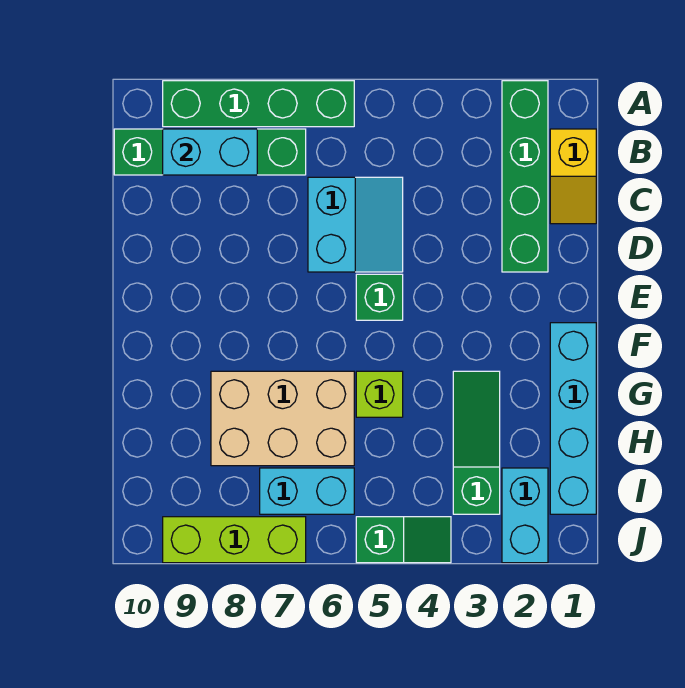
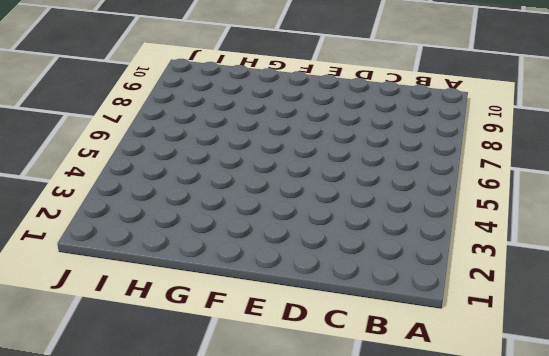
none -> green 1x4 brick [502,81,548,272]
none -> green 1x4 brick [163,81,354,127]
none -> yellow 1x2 slope [550,129,596,224]

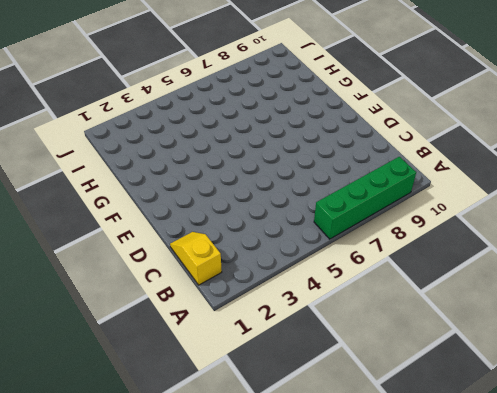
none -> green 1x4 brick [502,81,548,272]
none -> green 1x4 brick [114,129,306,175]
none -> cyan 2x2 slope [308,177,403,272]

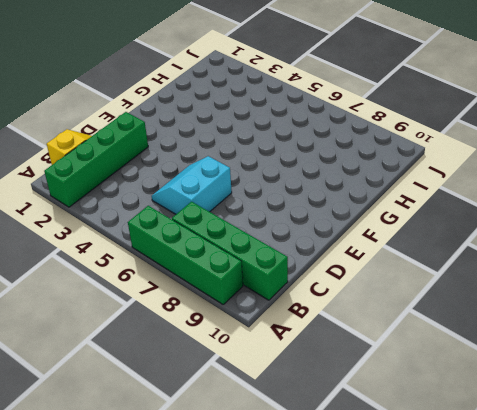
none -> green 1x1 brick [356,274,403,320]
none -> cyan 1x4 brick [550,323,596,514]
none -> green 1x3 slope [453,371,500,514]

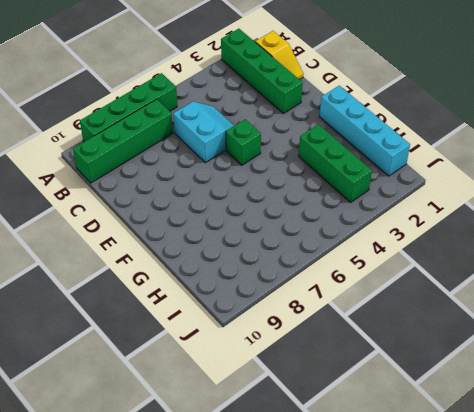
green 1x3 brick [299,124,372,202] -> green 1x3 slope [453,371,500,514]
none -> lime 1x1 brick [356,371,403,417]
none -> tan 2x3 brick [211,371,354,466]
none -> cyan 1x2 brick [502,468,548,563]

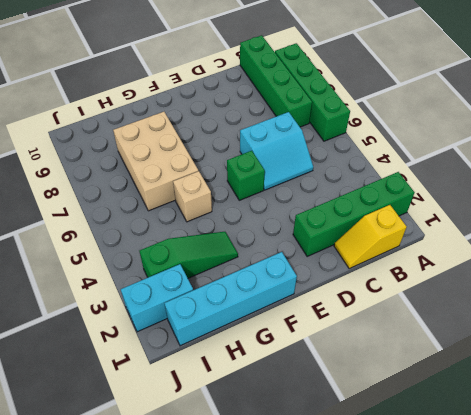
tan 1x1 brick [173,171,212,222] -> lime 1x1 brick [356,371,403,417]
none -> cyan 1x2 brick [260,468,354,514]
none -> green 1x2 slope [356,517,451,563]
none -> lime 1x3 brick [163,517,306,563]

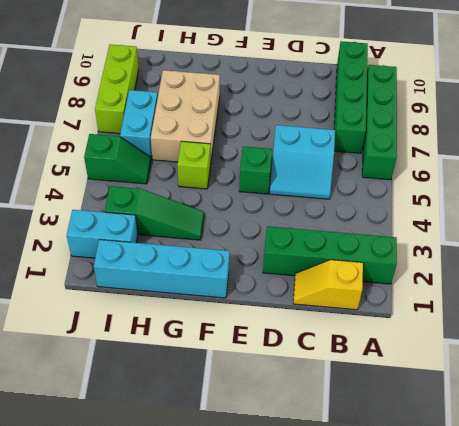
green 1x2 slope [84,134,151,184] -> green 1x2 slope turned to [356,517,451,563]
none -> cyan 1x2 brick [163,129,257,175]

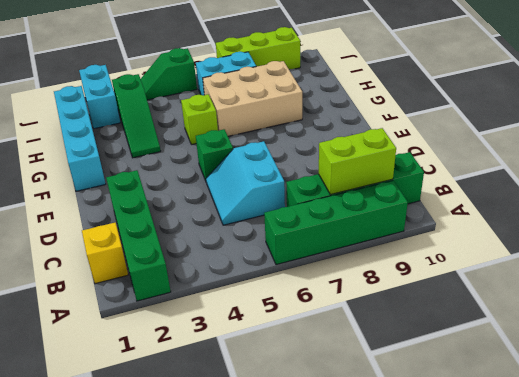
lime 1x2 brick [319,128,396,195] -> cyan 1x2 brick [163,129,257,175]

